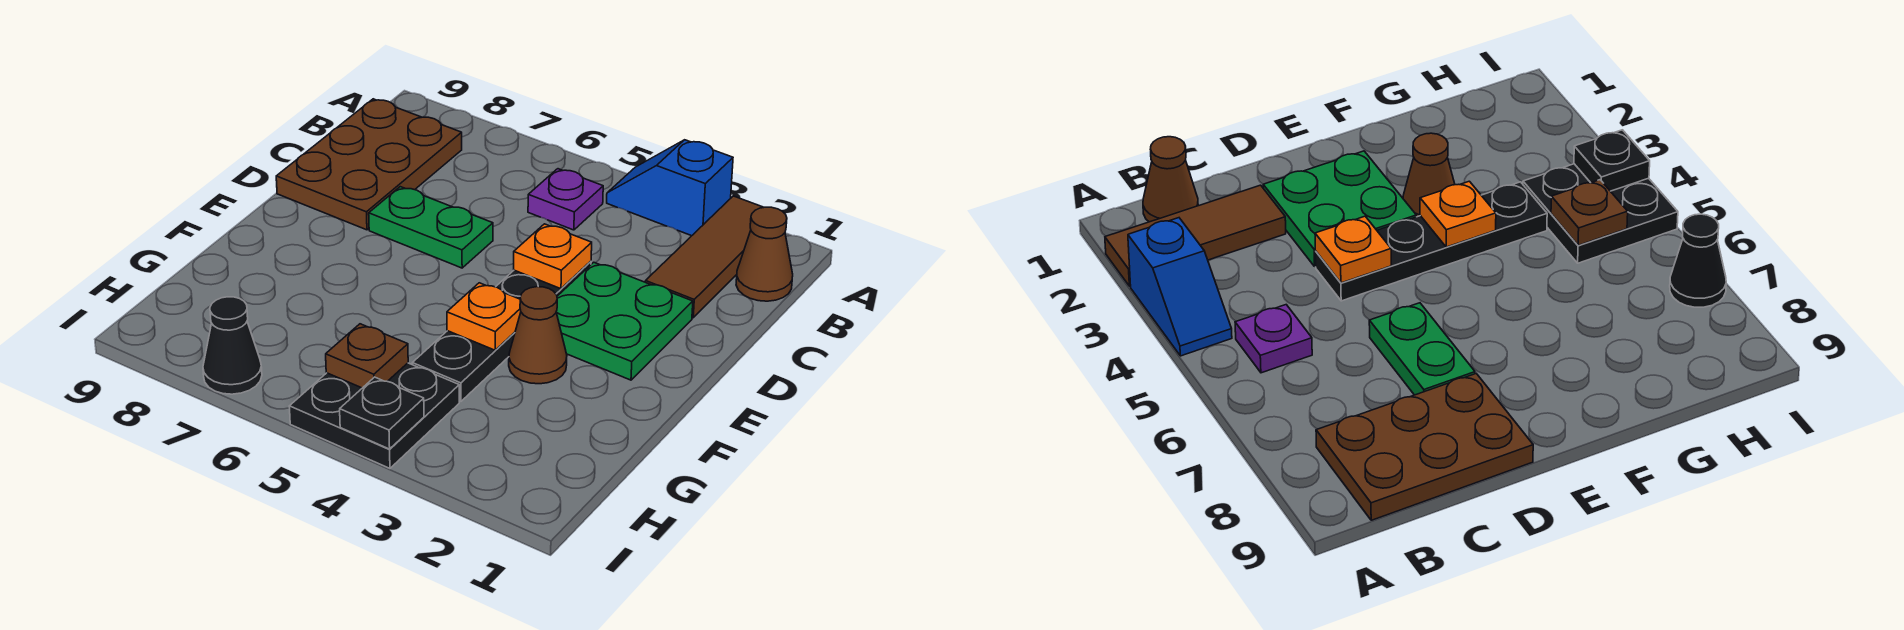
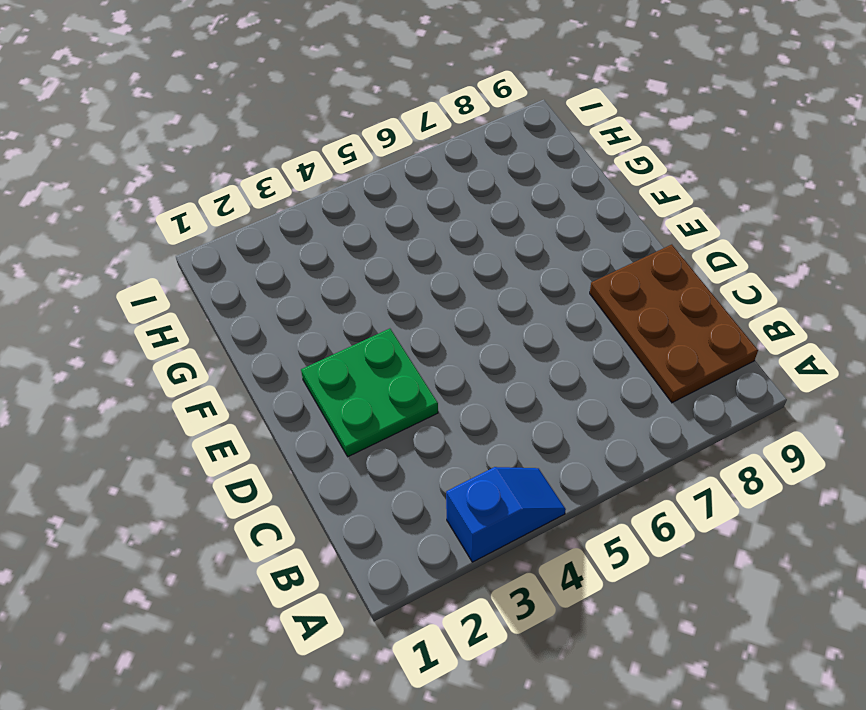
none -> brown 1x3 tile [645,196,764,318]
none -> brown 1x1 cone [736,207,793,301]
none -> purple 1x1 plate [528,169,603,230]

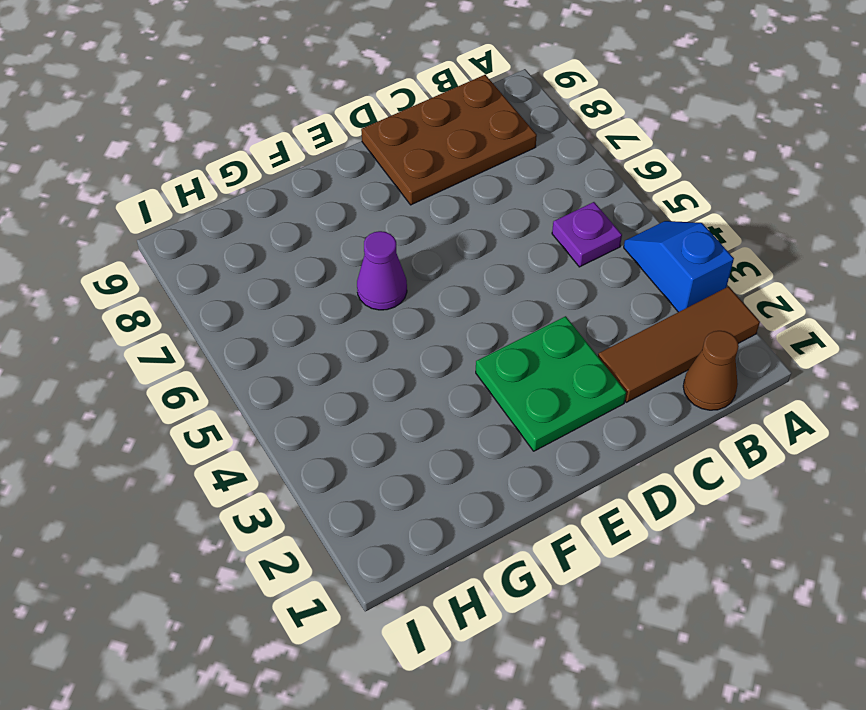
purple 1x1 cone [357,231,407,310] -> none
none -> black 1x4 plate [412,261,591,401]
none -> green 1x2 plate [369,187,493,268]
none -> brown 1x1 cone [509,287,567,384]

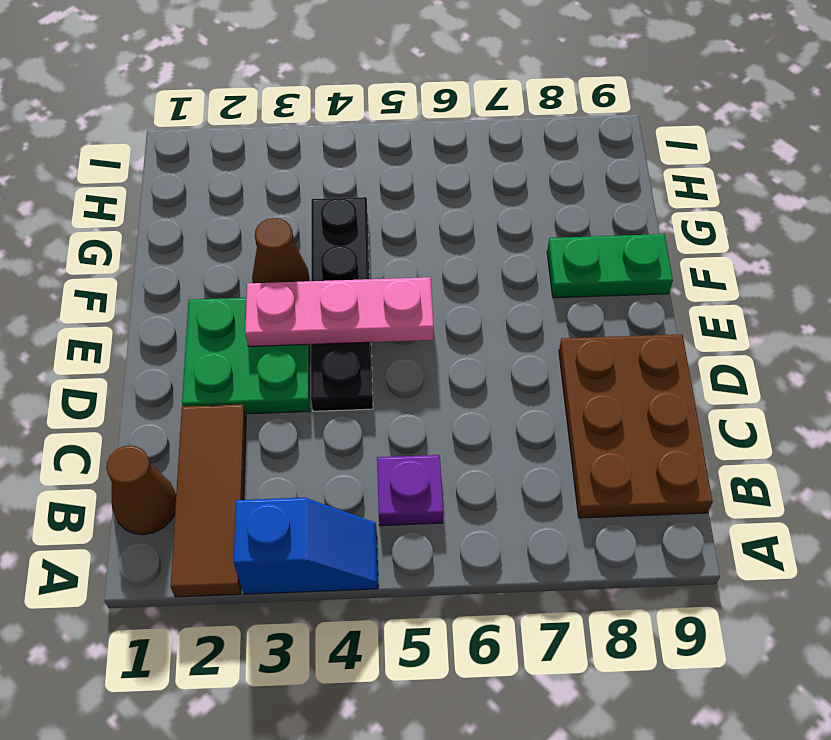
pink 1x3 plate [245,277,434,347] -> none
green 1x2 plate [547,234,673,298] -> green 1x2 plate moved to [369,187,493,268]
none -> black 2x2 plate [289,363,459,468]
none -> black 1x1 cone [203,297,262,394]
none -> orange 1x1 plate [514,224,592,289]

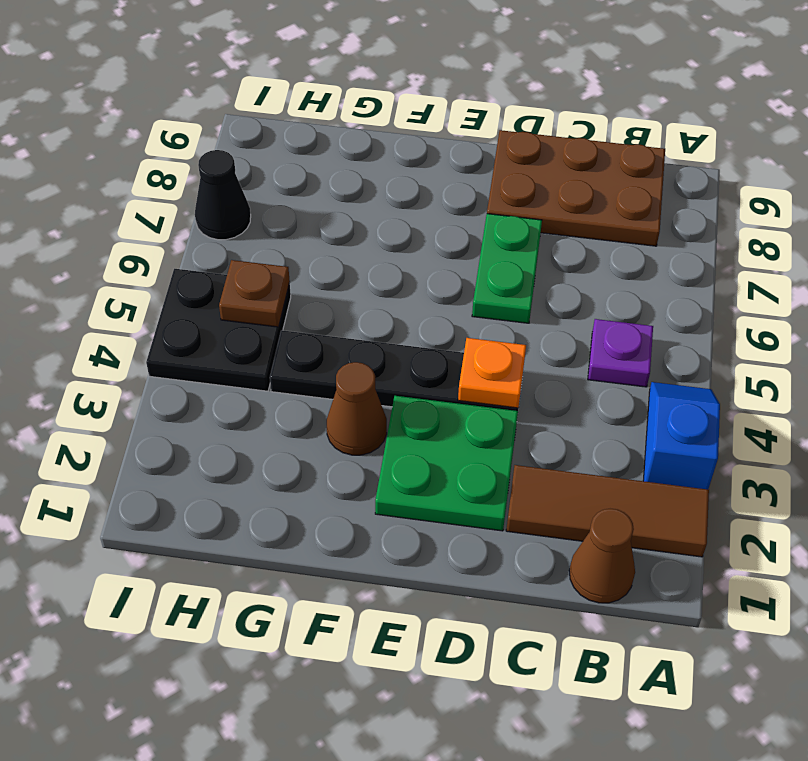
none -> orange 1x1 plate [447,283,521,350]
none -> black 1x1 plate [340,377,424,449]

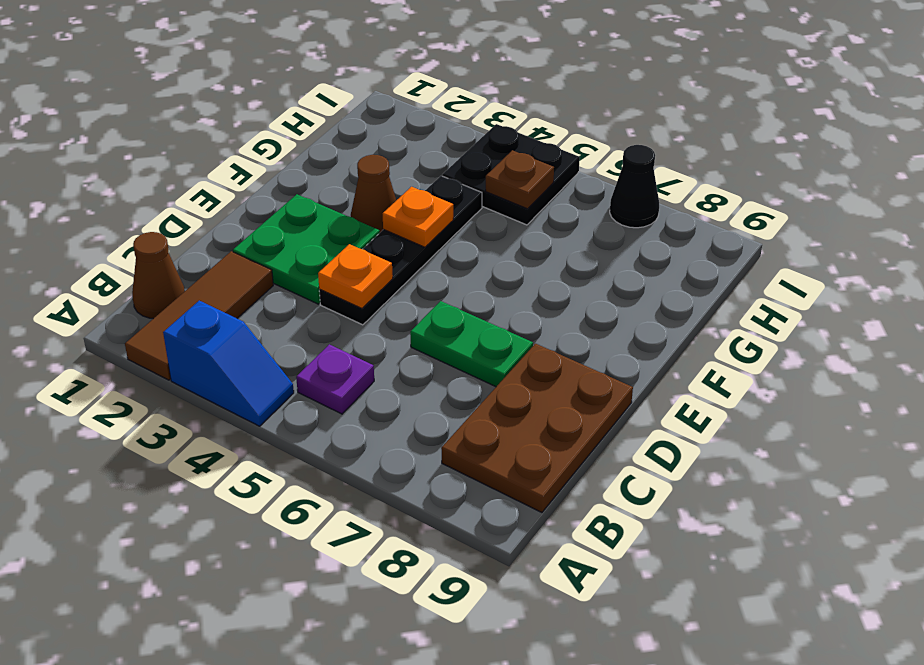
none -> black 1x1 plate [340,377,424,449]

